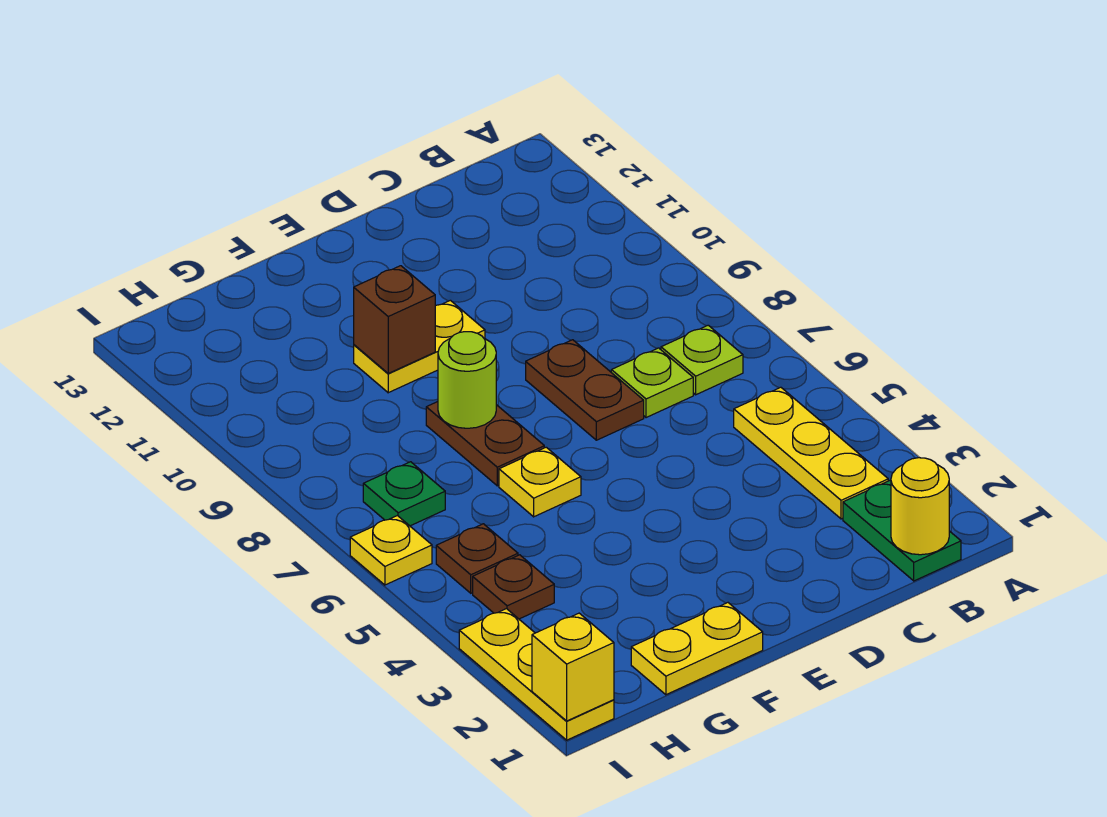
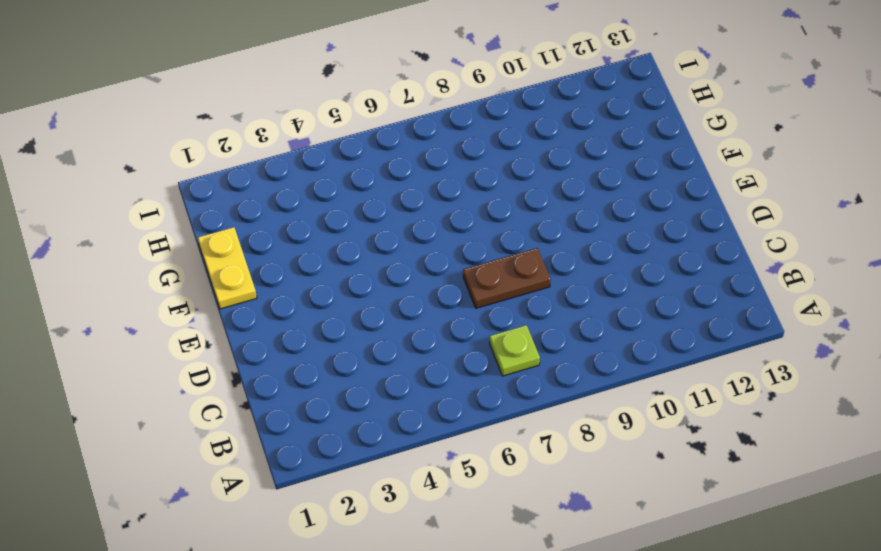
none -> green 1x2 plate [843,481,961,581]
none -> yellow 1x3 plate [734,387,888,519]
none -> lime 1x1 plate [611,348,693,418]

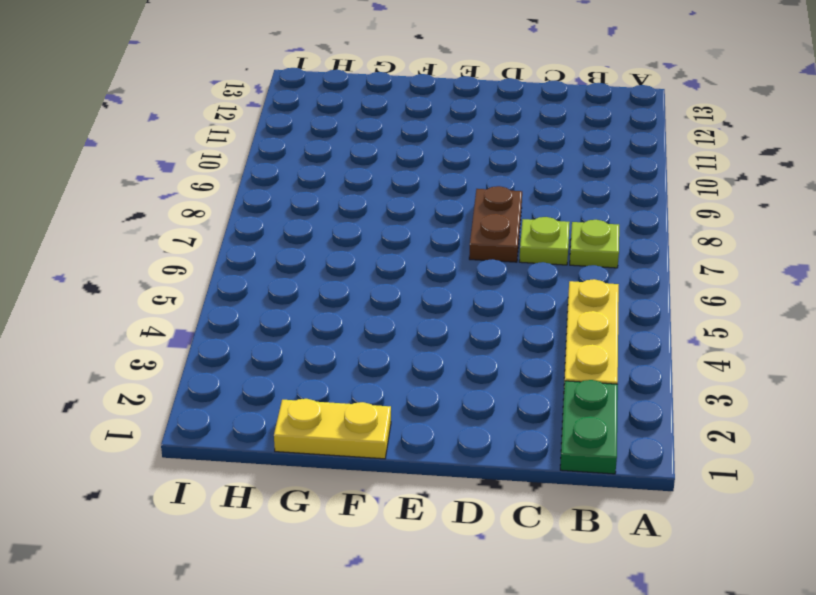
none -> yellow 1x2 plate [354,300,485,393]
none -> yellow 1x1 plate [499,447,581,517]
none -> brown 1x2 plate [426,402,544,486]

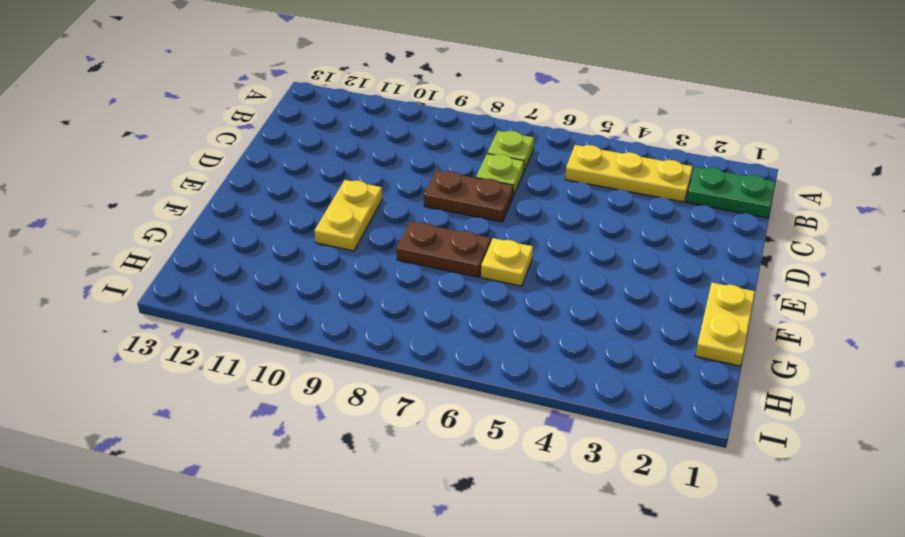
none -> brown 1x1 plate [473,555,554,619]
none -> brown 1x1 plate [436,524,518,593]
none -> green 1x1 plate [363,462,445,526]

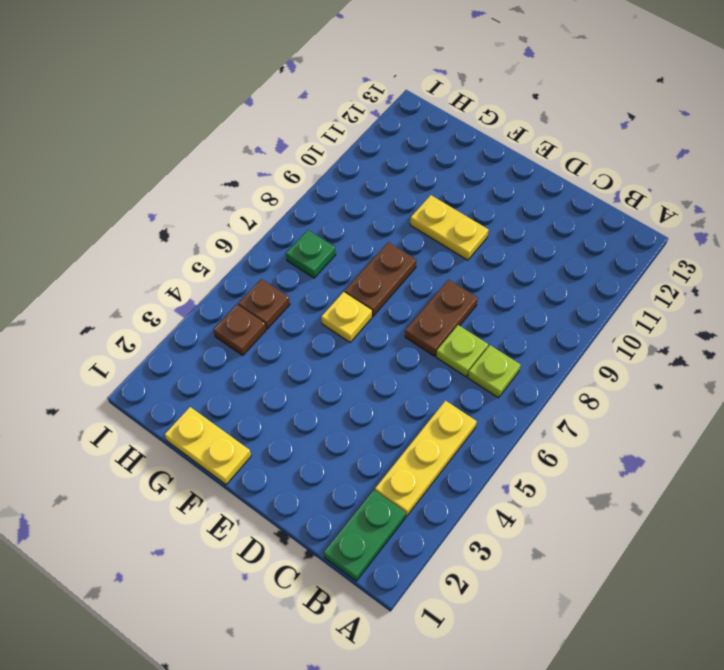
none -> yellow 1x3 plate [459,609,614,740]
none -> yellow 1x1 plate [350,516,432,585]
none -> yellow 1x1 round brick [891,458,949,555]

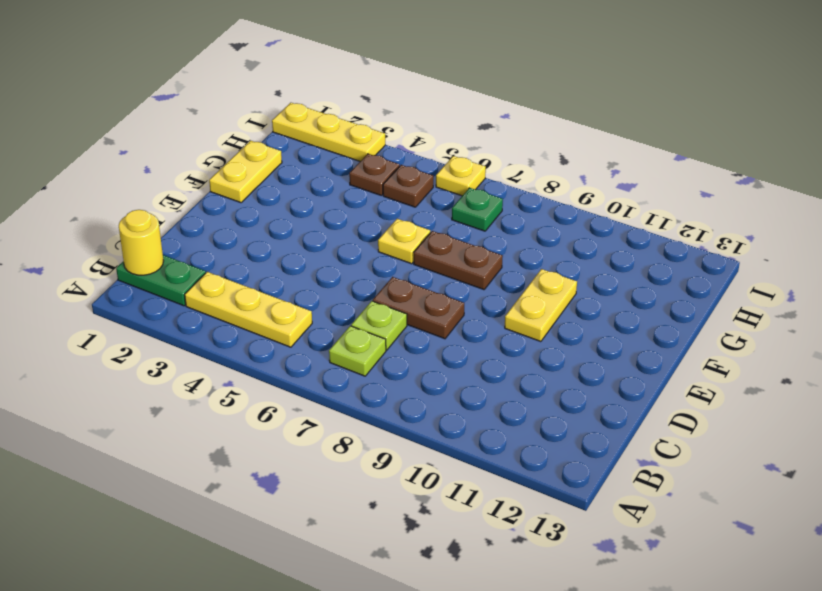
none -> lime 1x1 round brick [438,332,496,428]
none -> brown 1x1 brick [354,266,435,373]
none -> yellow 1x1 brick [532,613,614,721]

